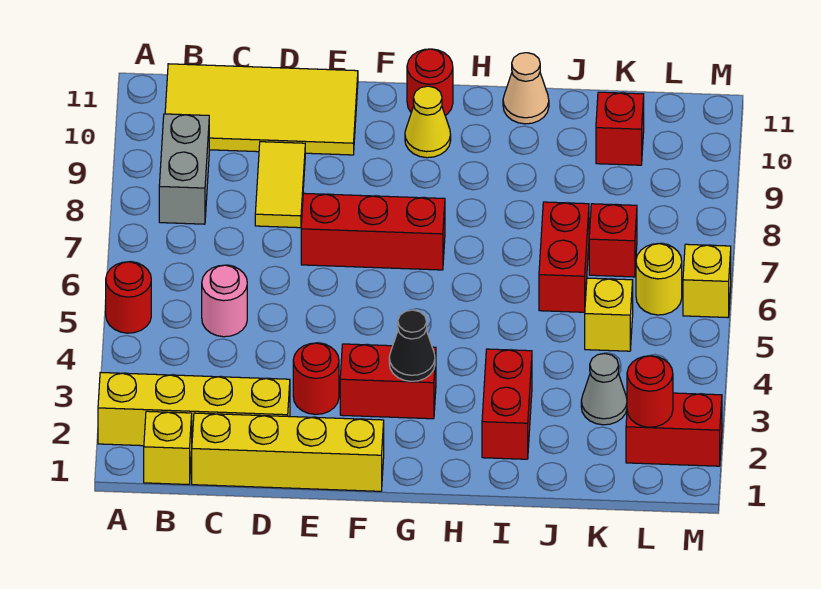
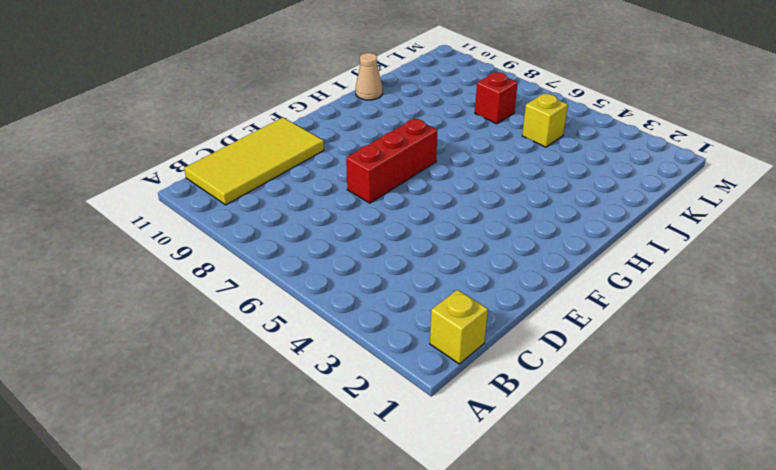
none -> yellow 1x4 brick [98,372,290,446]
none -> red 1x1 round brick [106,262,151,333]
none -> grey 1x2 brick [159,114,209,224]

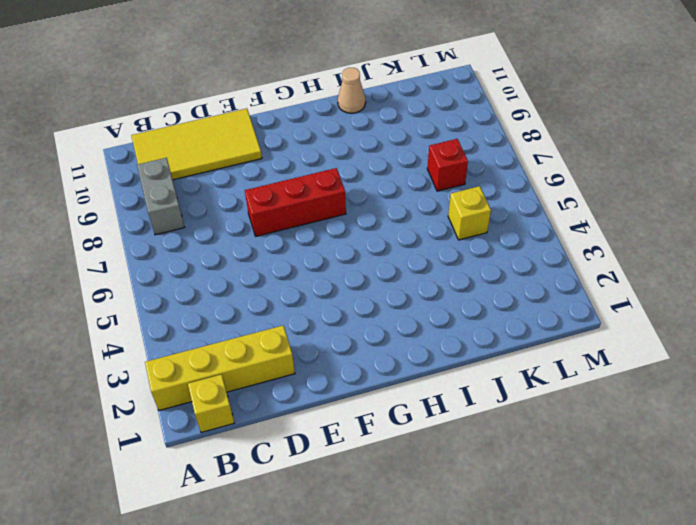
none -> red 1x1 round brick [106,262,151,333]
none -> yellow 1x4 brick [192,413,384,491]
none -> pink 1x1 round brick [202,265,247,337]

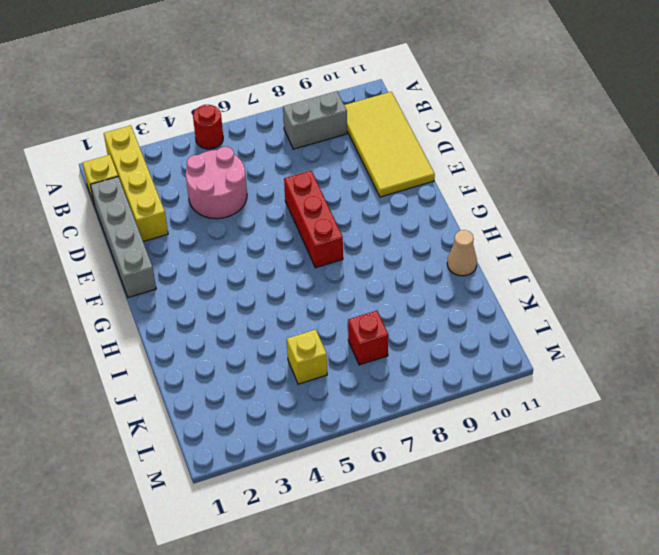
grey 1x4 brick [90,177,156,298] -> yellow 1x4 brick [192,413,384,491]
pink 2x2 round brick [186,147,247,219] -> pink 1x1 round brick [202,265,247,337]
none -> yellow 1x2 tile [255,142,305,228]
none -> red 1x1 round brick [293,343,339,414]
none -> red 1x2 brick [340,344,436,419]

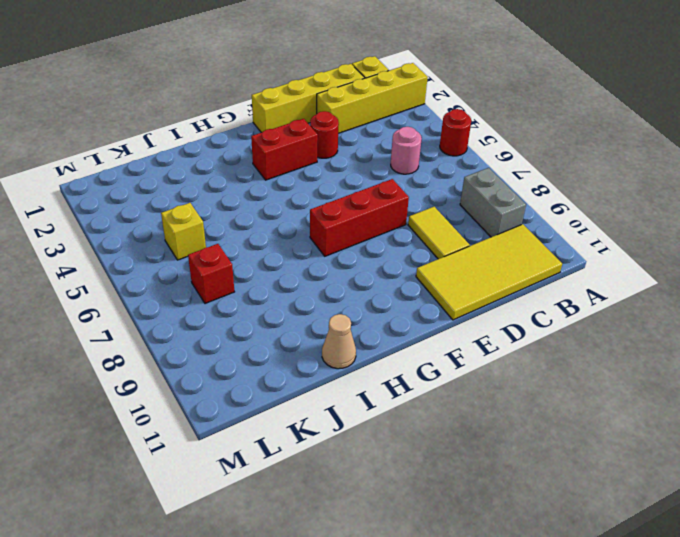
none -> yellow 1x1 cone [405,86,451,158]
none -> red 1x1 round brick [407,49,453,115]
none -> red 1x2 brick [482,349,532,459]

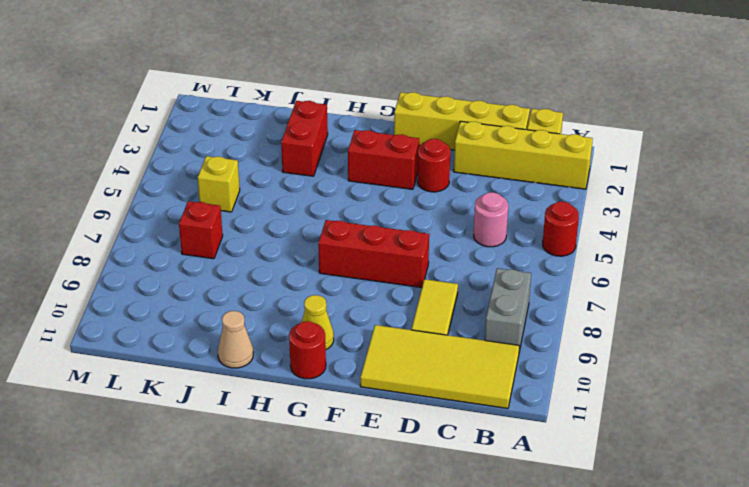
none -> red 1x2 brick [539,202,589,312]
none -> grey 1x1 cone [581,354,627,425]
none -> red 1x1 brick [596,92,644,165]

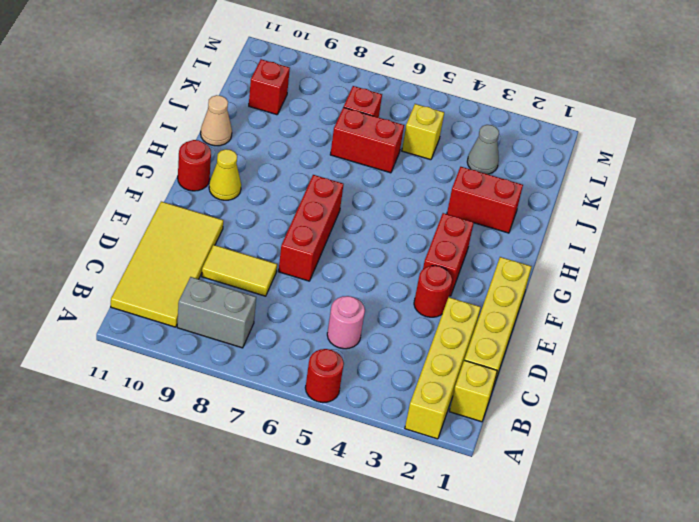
none -> red 1x2 brick [626,393,722,466]
none -> yellow 1x1 round brick [636,244,682,315]
none -> yellow 1x1 brick [683,244,731,317]

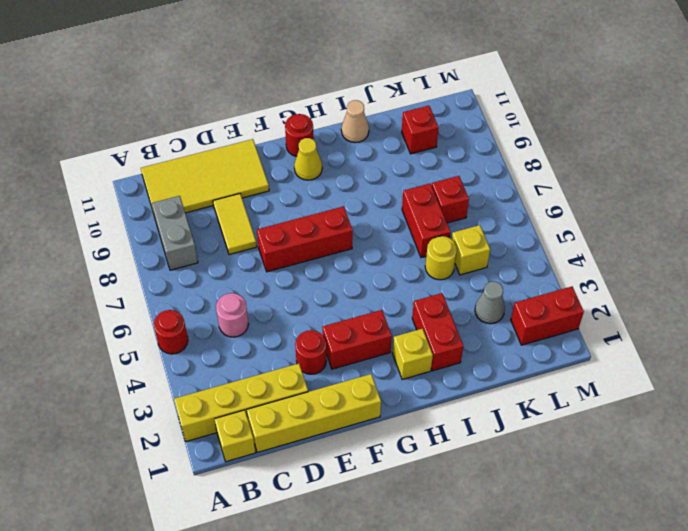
yellow 1x1 brick [393,329,433,379] -> yellow 1x1 brick moved to [683,244,731,317]
yellow 1x1 round brick [425,236,457,280] -> yellow 1x1 round brick moved to [636,244,682,315]
none -> black 1x1 cone [389,310,435,381]
none -> red 1x1 round brick [627,356,673,427]

